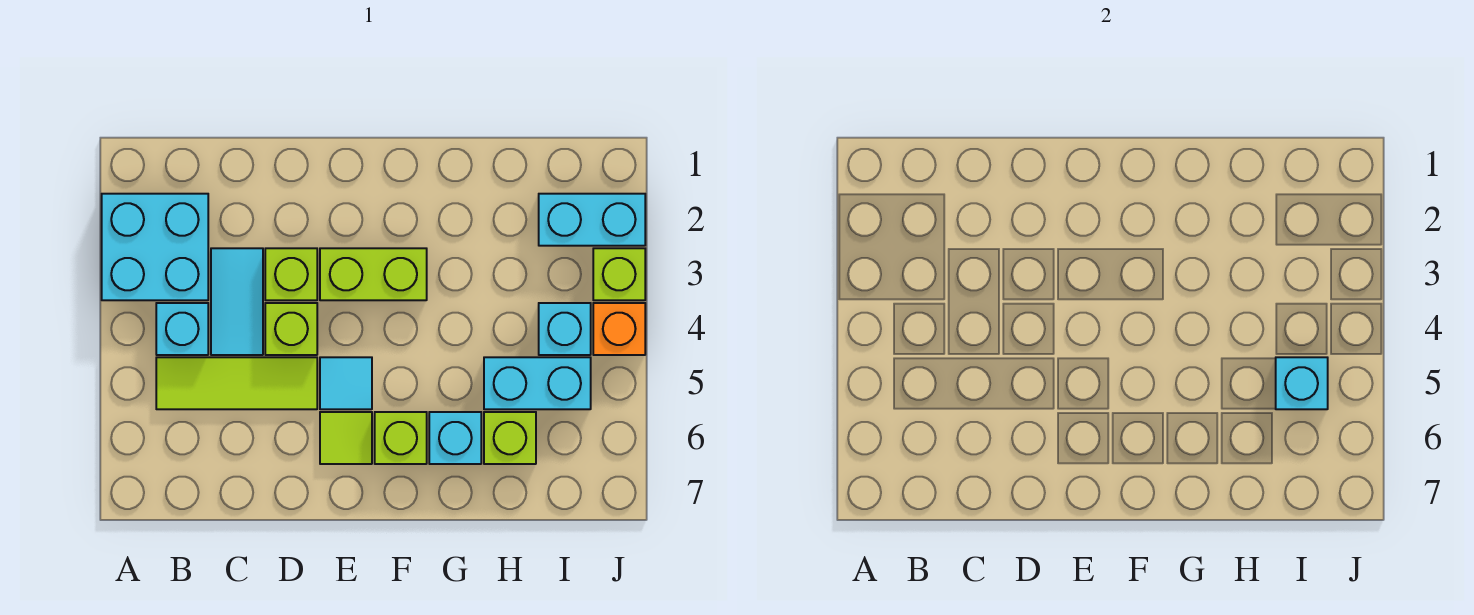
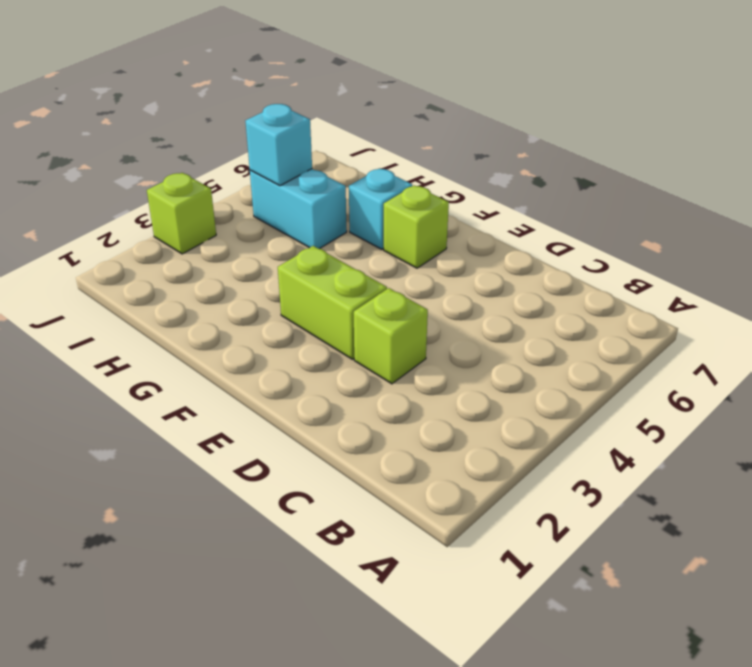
none -> cyan 2x2 brick [102,194,208,300]
none -> cyan 1x1 brick [156,303,208,355]
none -> lime 1x3 tile [156,357,317,409]

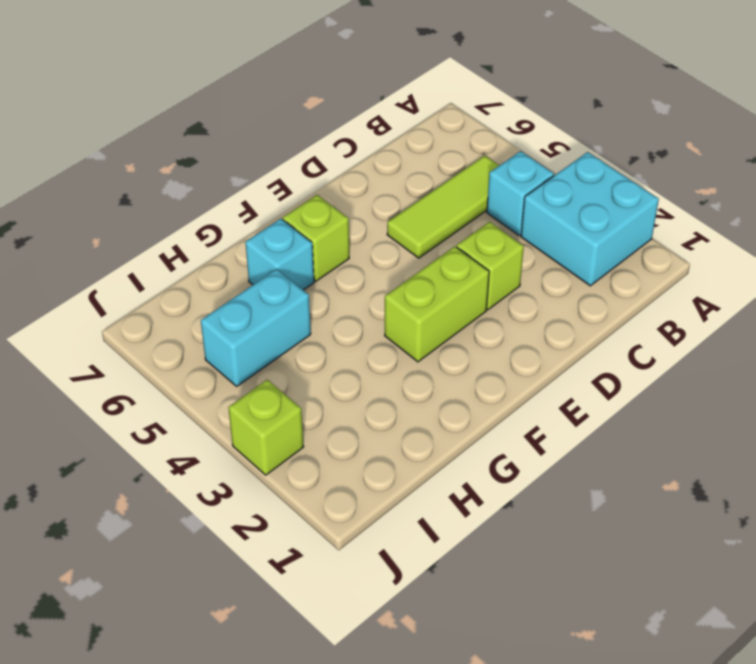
none -> cyan 1x2 tile [211,248,263,355]
none -> lime 1x1 brick [265,303,317,355]
none -> cyan 1x1 tile [320,357,372,409]

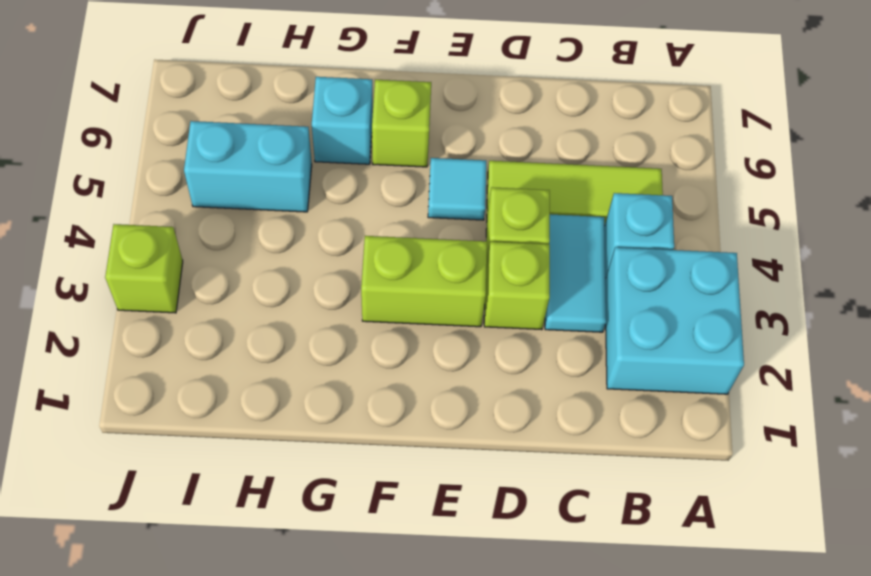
none -> lime 1x1 tile [320,412,372,464]
none -> lime 1x1 brick [484,412,536,464]
none -> cyan 1x2 brick [539,194,645,246]

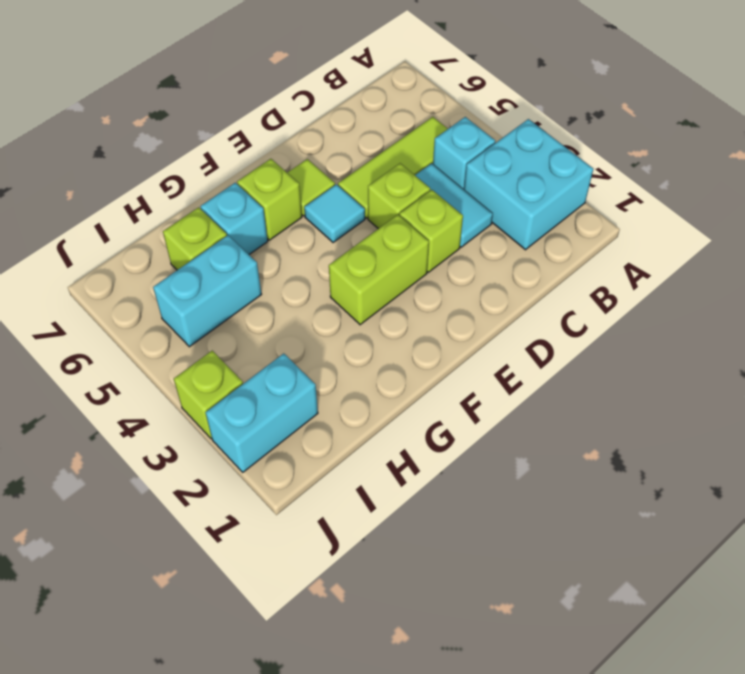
none -> cyan 1x1 brick [539,303,591,355]
none -> orange 1x1 brick [593,303,645,355]
none -> cyan 1x1 brick [1276,357,1328,409]

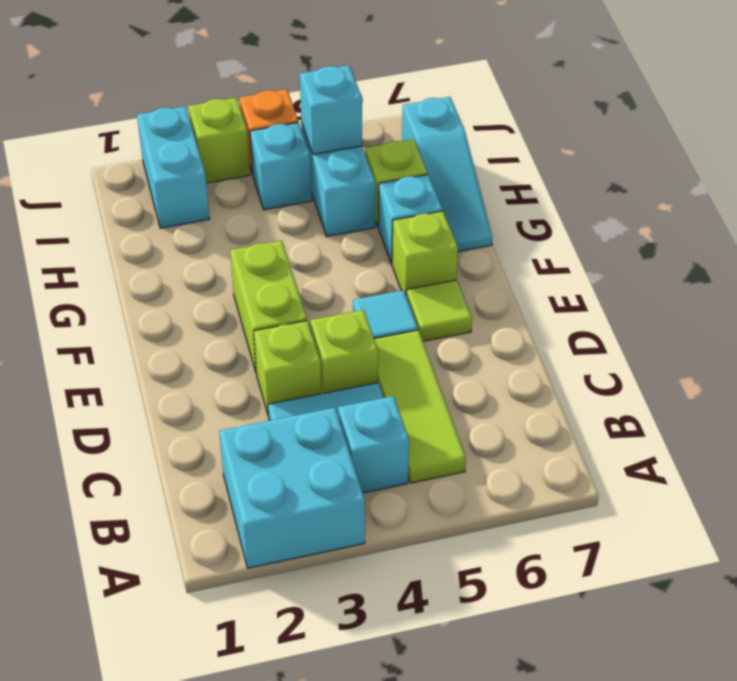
cyan 1x3 slope [402,97,492,252] -> none

